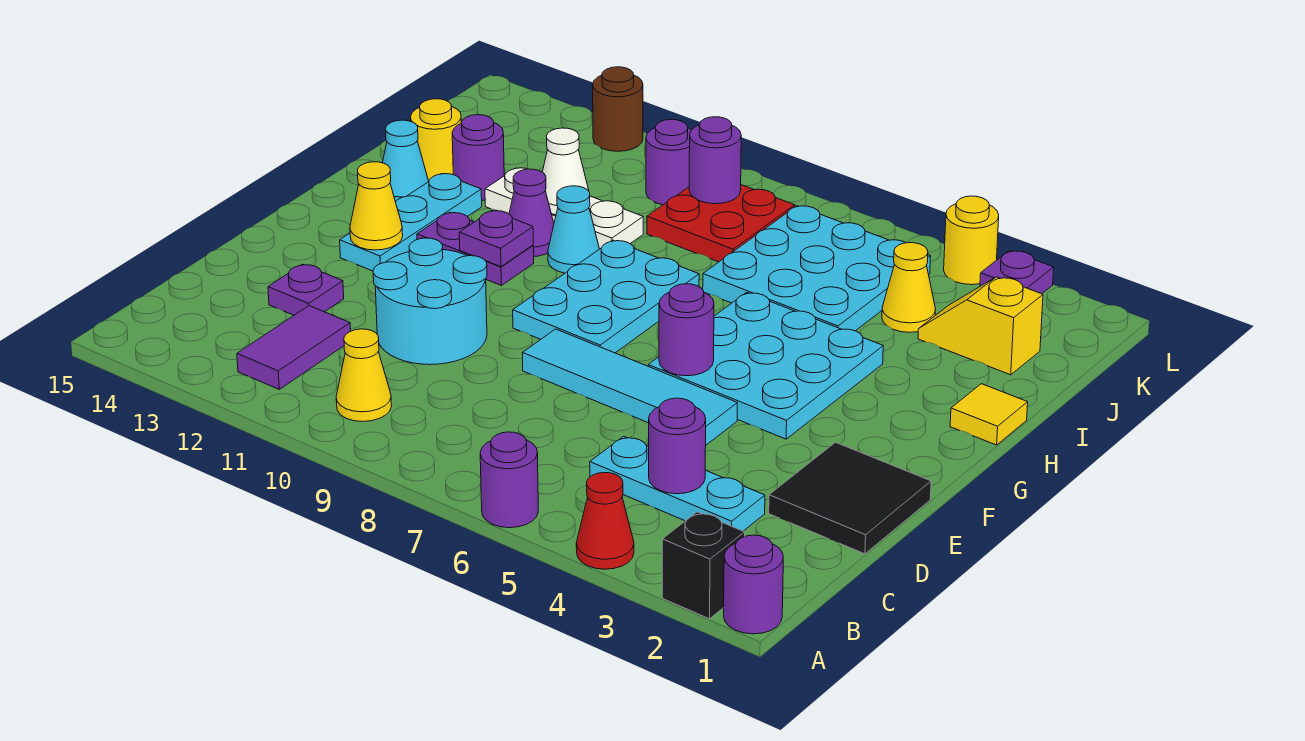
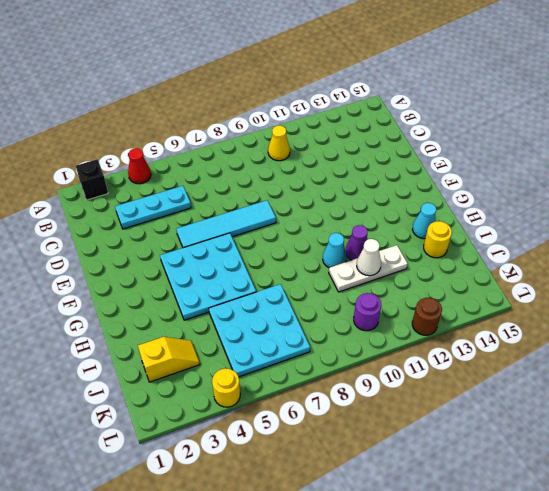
none -> purple 1x1 round brick [724,535,783,634]
none -> purple 1x1 round brick [480,432,538,528]
none -> purple 1x2 tile [237,306,351,389]
none -> black 2x2 tile [769,442,931,554]

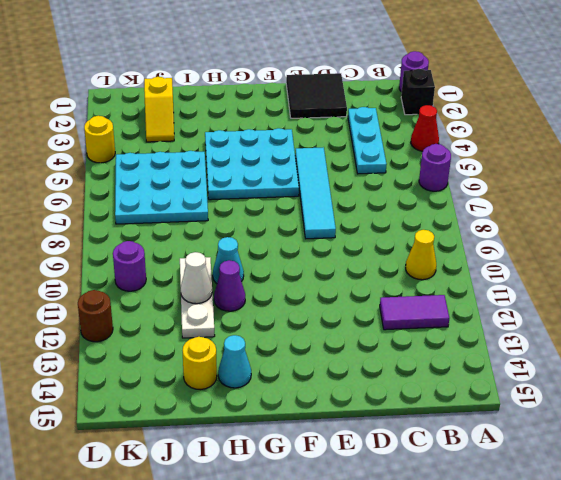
none -> cyan 2x2 round brick [373,238,487,365]
none -> purple 1x1 plate [268,264,344,315]
none -> cyan 2x3 plate [513,240,699,353]
none -> cyan 1x3 plate [340,174,482,271]

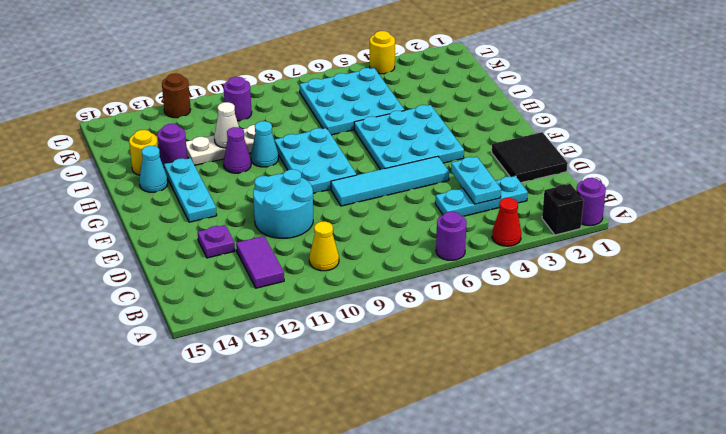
cyan 1x2 plate [451,157,501,204] -> purple 1x1 round brick [649,398,706,494]
none -> purple 1x2 plate [417,212,534,285]
none -> yellow 1x1 tile [950,384,1028,445]
none -> yellow 1x2 slope [918,277,1043,375]
none -> yellow 1x1 cone [882,243,935,332]

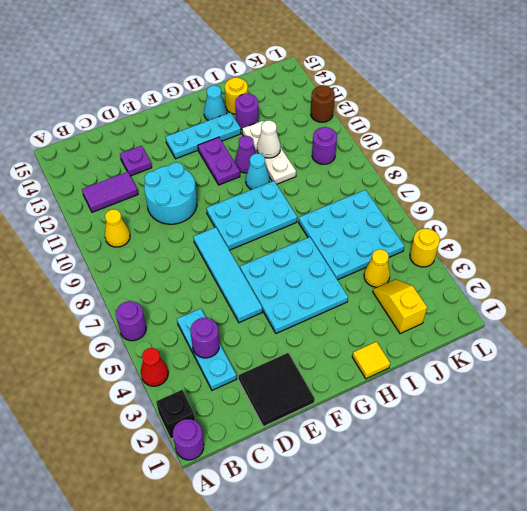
none -> red 2x2 plate [647,185,795,262]
none -> purple 1x1 plate [980,251,1054,294]
none -> purple 1x1 round brick [659,284,714,376]
none -> yellow 1x1 cone [350,162,403,250]

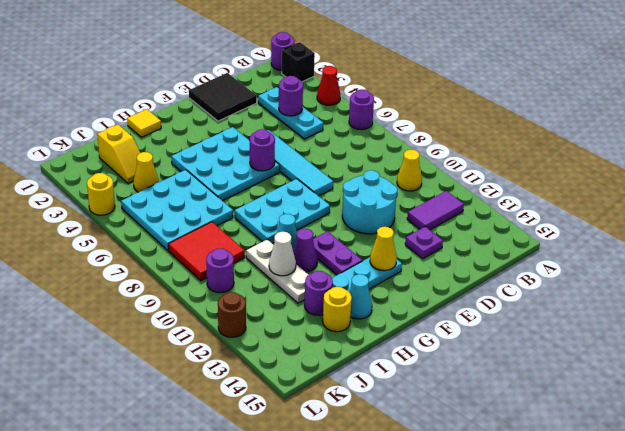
red 2x2 tile [168,222,245,281] -> red 2x2 plate [647,185,795,262]
none -> purple 1x1 plate [980,251,1054,294]
none -> purple 1x1 plate [459,211,533,267]
none -> purple 1x1 round brick [689,117,741,204]

